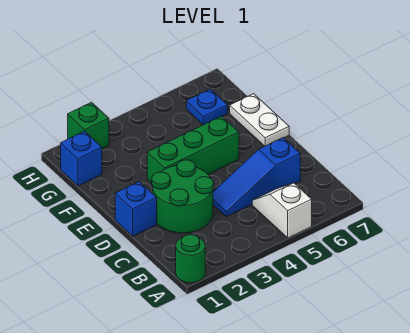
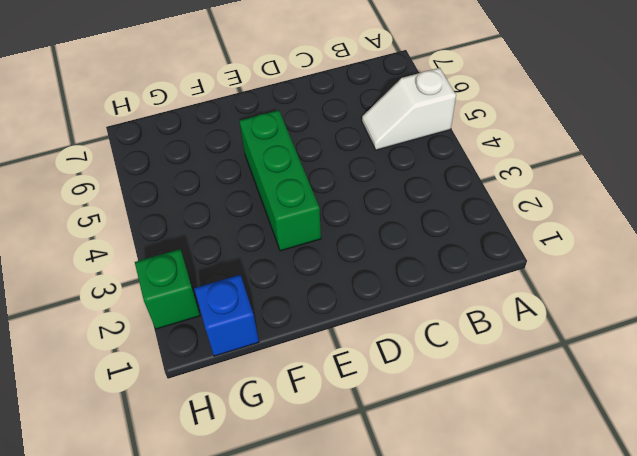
none -> green 1x1 round brick [176,235,205,283]
none -> green 2x2 round brick [152,160,214,233]

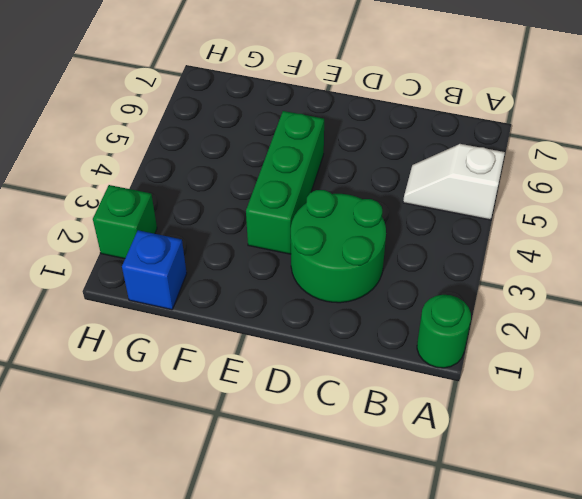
none -> blue 1x3 slope [213,138,300,217]
none -> blue 1x1 brick [115,182,157,236]

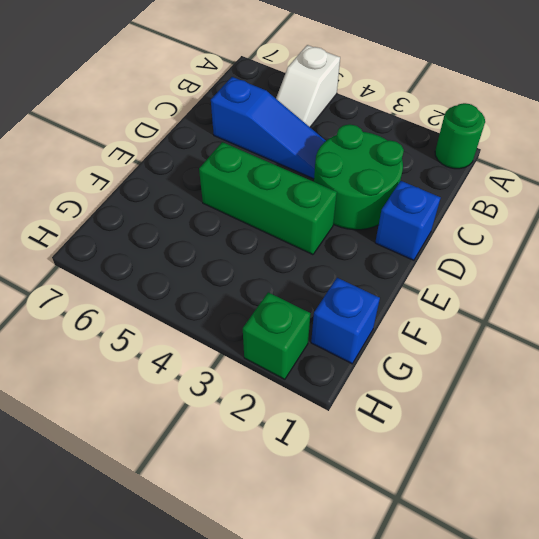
none -> white 1x2 plate [230,94,289,146]
none -> blue 1x1 plate [186,89,228,125]

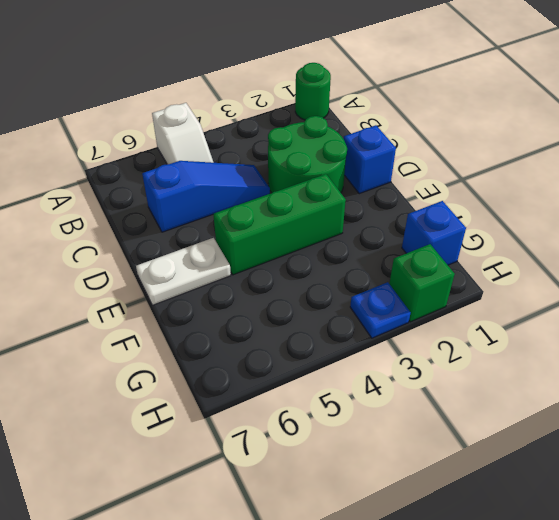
white 1x2 plate [136,238,231,305] -> white 1x2 plate turned to [230,94,289,146]
blue 1x1 plate [350,282,411,338] -> blue 1x1 plate moved to [186,89,228,125]

